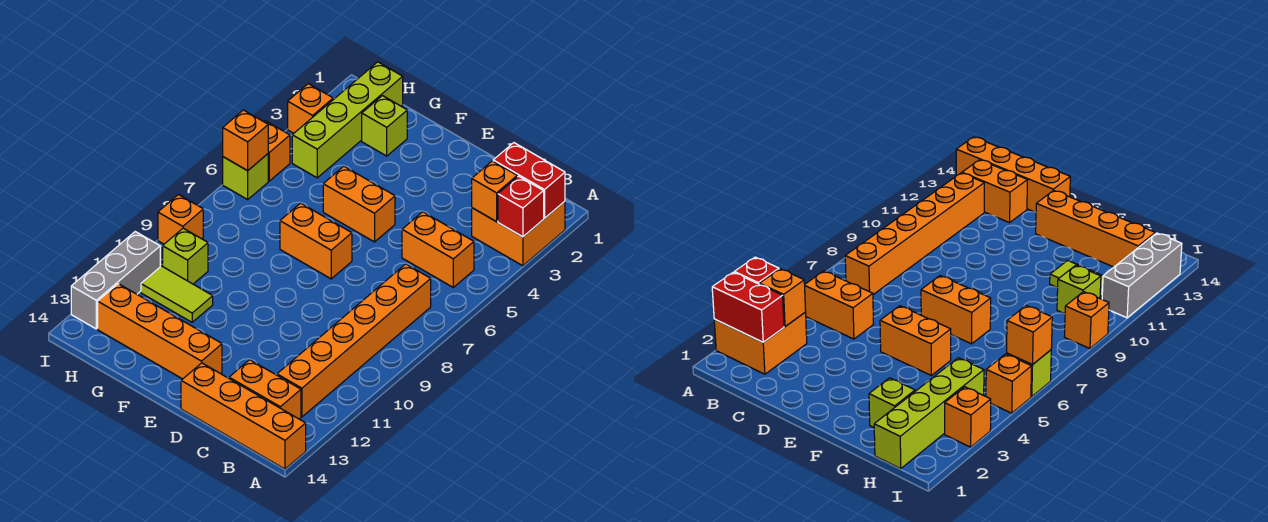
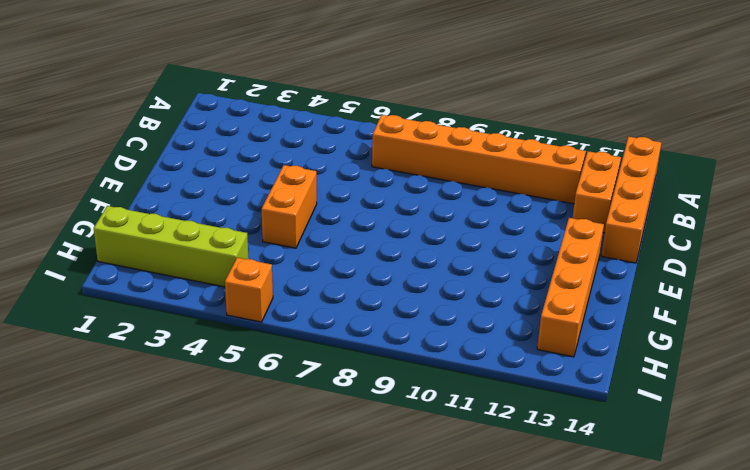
none -> orange 2x2 brick [472,201,565,266]
none -> orange 1x2 brick [402,212,474,287]
none -> orange 1x2 brick [280,203,352,279]

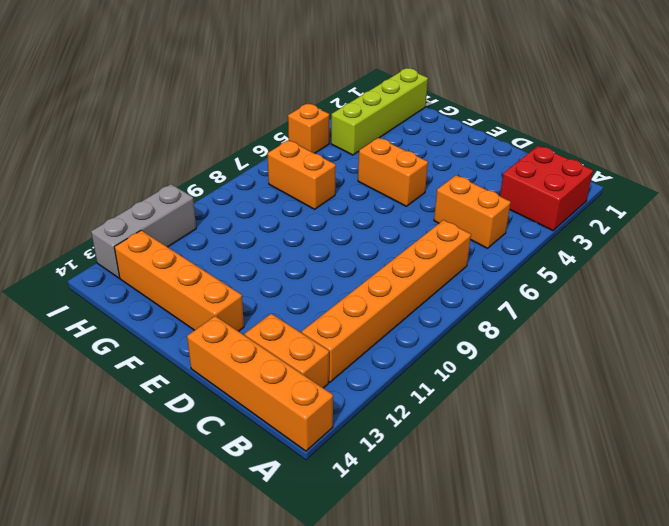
red 2x2 brick [500,146,593,231] -> orange 2x2 brick [472,201,565,266]
orange 1x2 brick [267,140,336,209] -> orange 1x2 brick moved to [280,203,352,279]
none -> lime 1x1 brick [362,96,407,156]
none -> lime 1x2 tile [141,266,213,322]
none -> lime 1x1 brick [163,228,208,284]

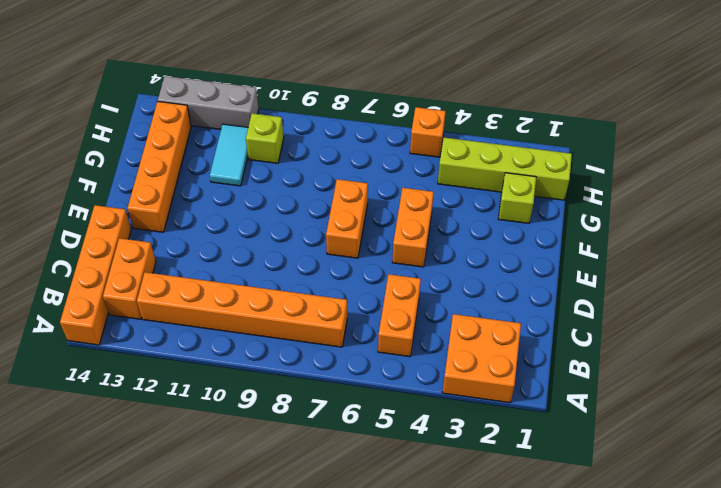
cyan 1x2 tile [210,124,248,186] -> lime 1x2 tile [141,266,213,322]
none -> orange 1x1 brick [288,84,333,133]
none -> lime 1x1 brick [223,154,268,199]
none -> orange 1x1 brick [158,195,203,244]

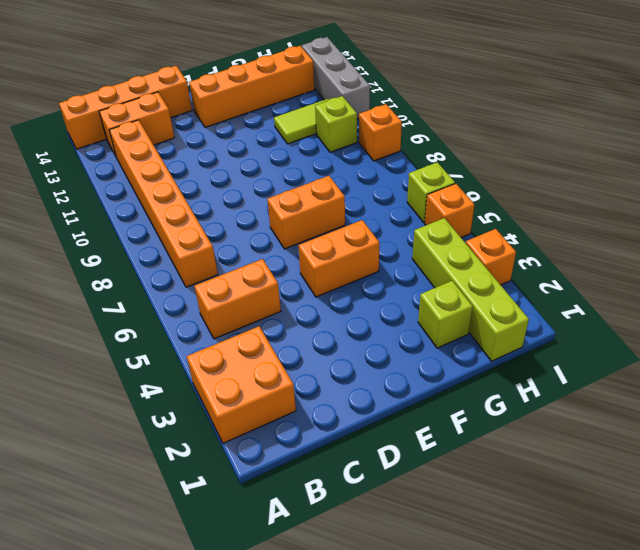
none -> red 1x2 brick [493,143,565,218]
none -> red 1x1 brick [498,176,544,237]
none -> orange 1x1 brick [472,161,517,222]

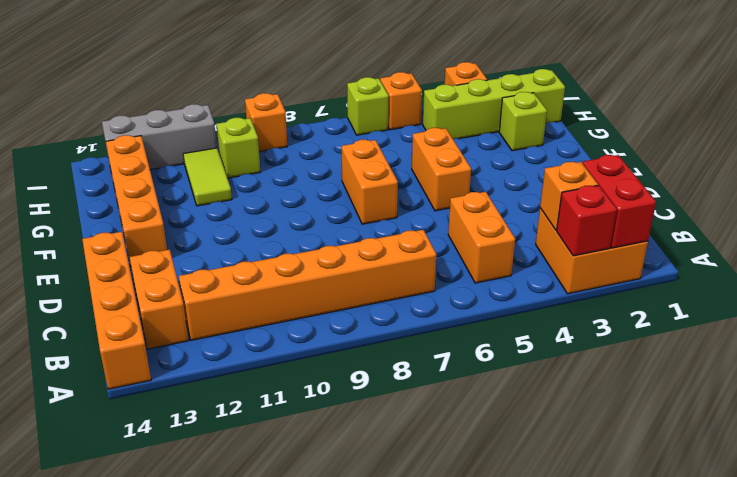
none -> orange 1x1 brick [223,110,268,171]

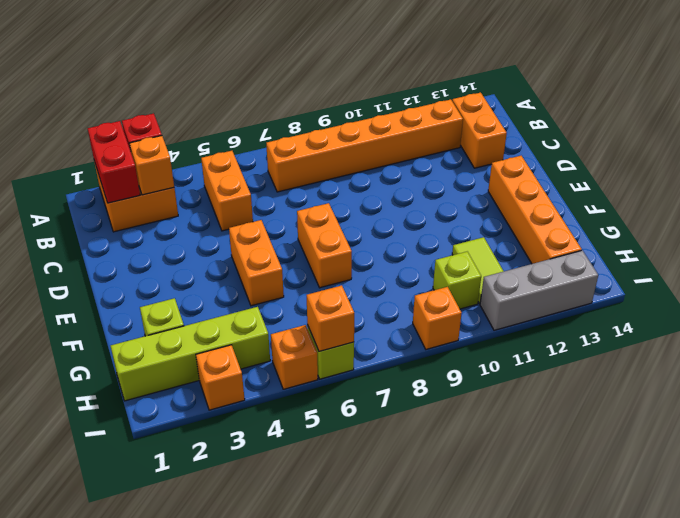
none -> orange 1x4 brick [181,363,306,469]

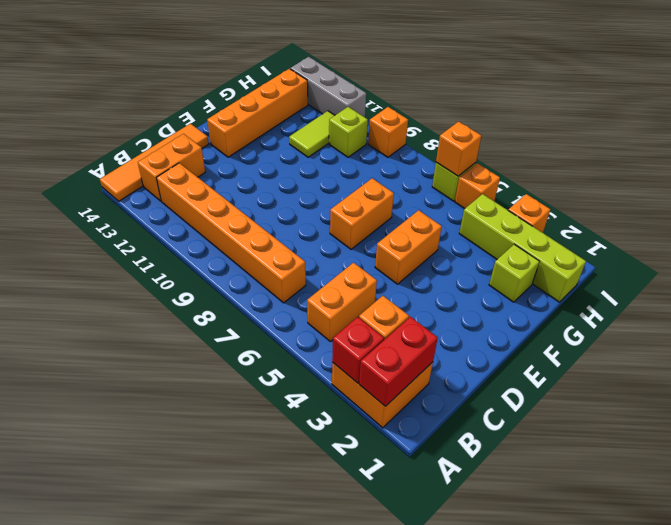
orange 1x4 tile [100,124,209,201] -> orange 1x4 brick [181,363,306,469]

